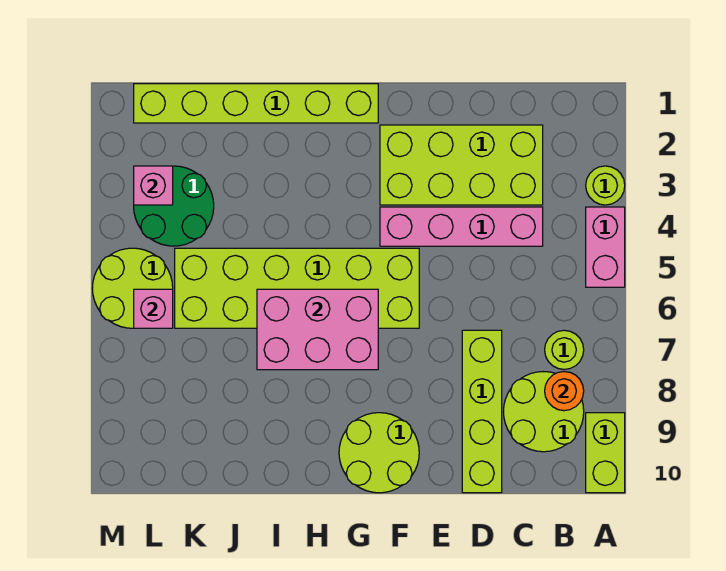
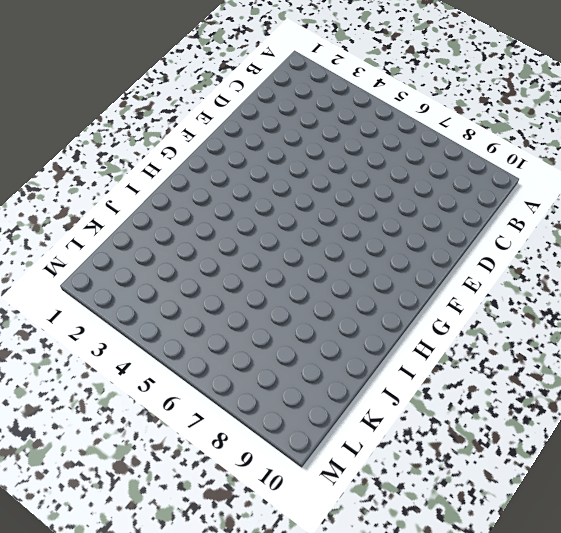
none -> lime 1x1 round brick [586,166,625,205]
none -> pink 1x2 brick [586,207,625,287]
none -> lime 1x2 brick [586,413,625,493]

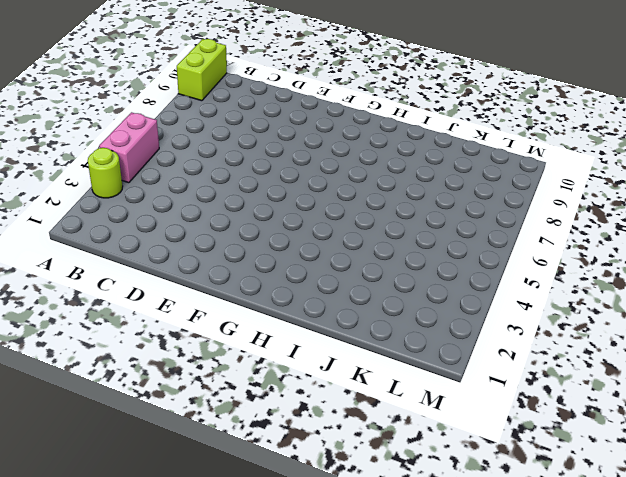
none -> lime 1x1 round brick [545,330,584,369]
none -> lime 2x2 round brick [503,372,584,452]
none -> lime 2x4 brick [380,125,543,205]

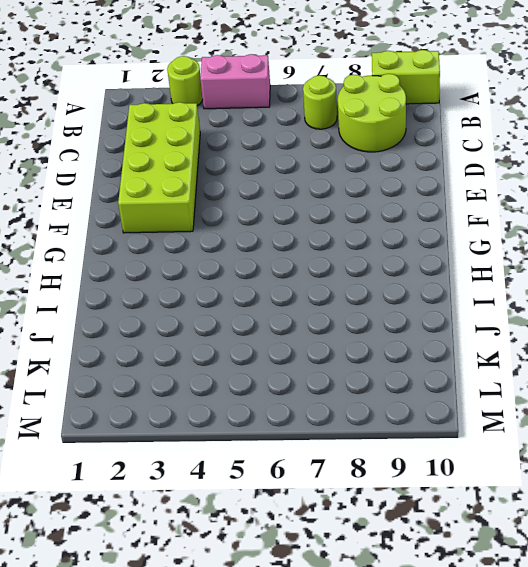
none -> pink 1x4 brick [380,207,543,246]
none -> lime 1x4 brick [462,330,502,493]
none -> lime 2x6 brick [175,248,419,328]

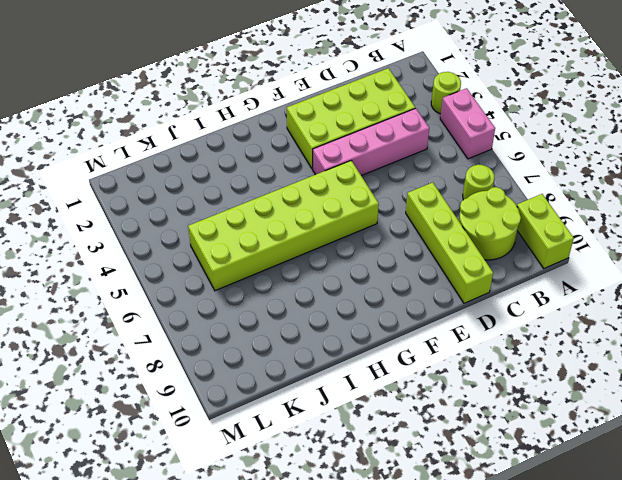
none -> lime 2x2 round brick [339,413,419,493]
none -> lime 1x6 brick [134,84,378,123]
none -> green 2x2 round brick [134,166,214,246]

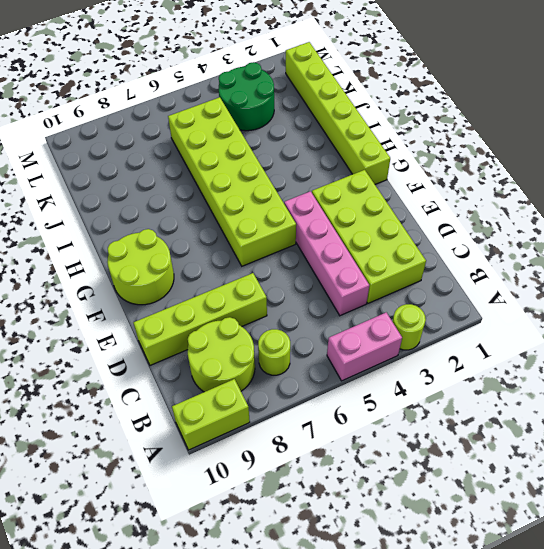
none -> lime 2x2 round brick [92,248,173,328]
none -> orange 1x1 round brick [545,372,584,411]
none -> pink 2x3 brick [257,289,378,370]

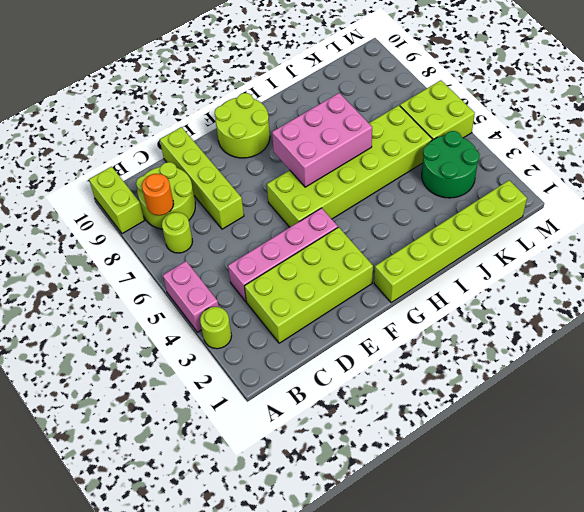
lime 2x2 brick [400,80,475,140] -> lime 2x2 round brick [92,248,173,328]
none -> pink 1x1 brick [134,166,173,205]
none -> pink 1x1 brick [134,289,173,328]

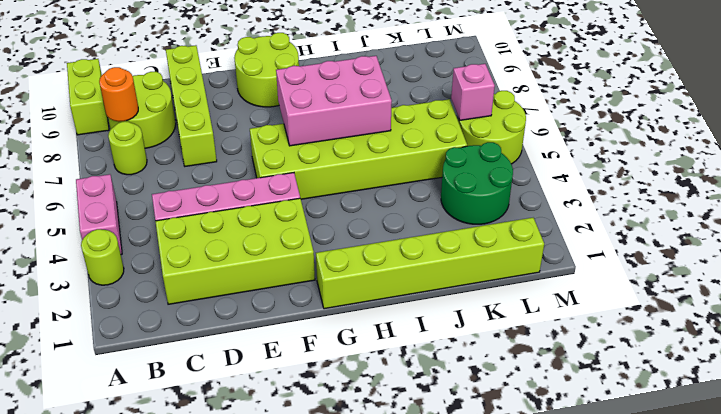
none -> pink 1x1 brick [134,166,173,205]

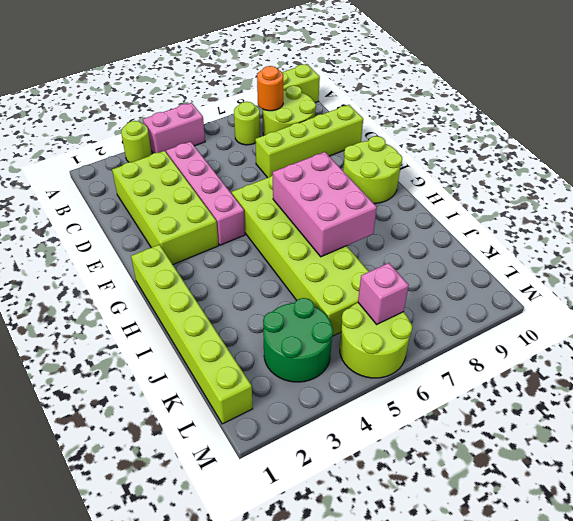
none -> pink 1x1 brick [134,166,173,205]

